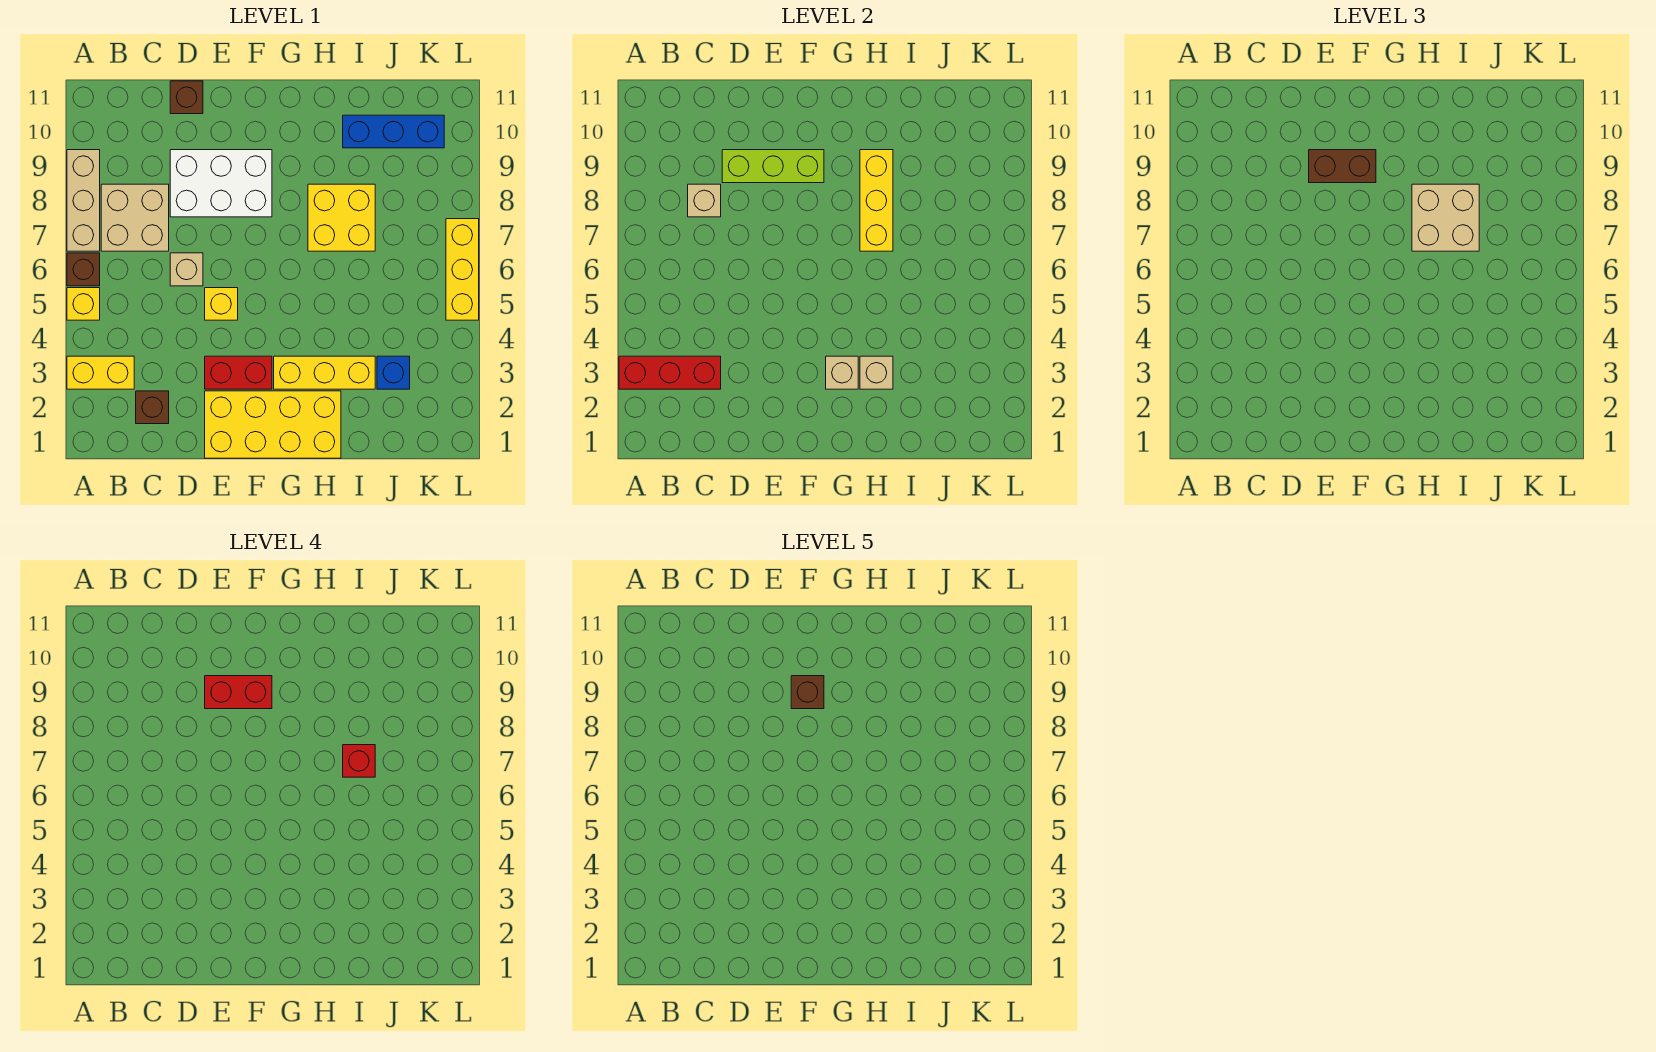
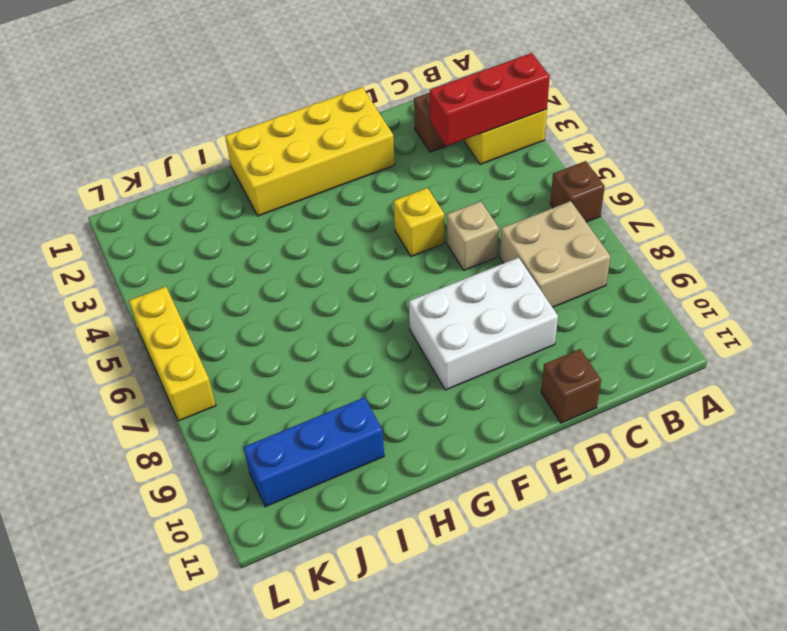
none -> yellow 1x1 brick [67,288,100,320]
none -> tan 1x3 brick [67,150,100,251]
none -> red 1x2 brick [205,356,272,389]

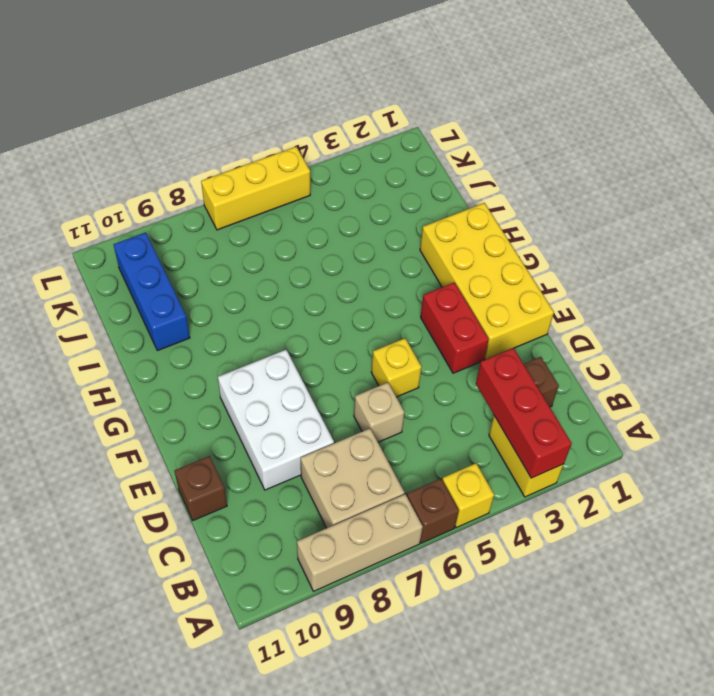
none -> yellow 1x3 brick [274,356,375,389]
none -> yellow 2x2 brick [308,184,375,251]
none -> blue 1x1 brick [377,356,410,389]

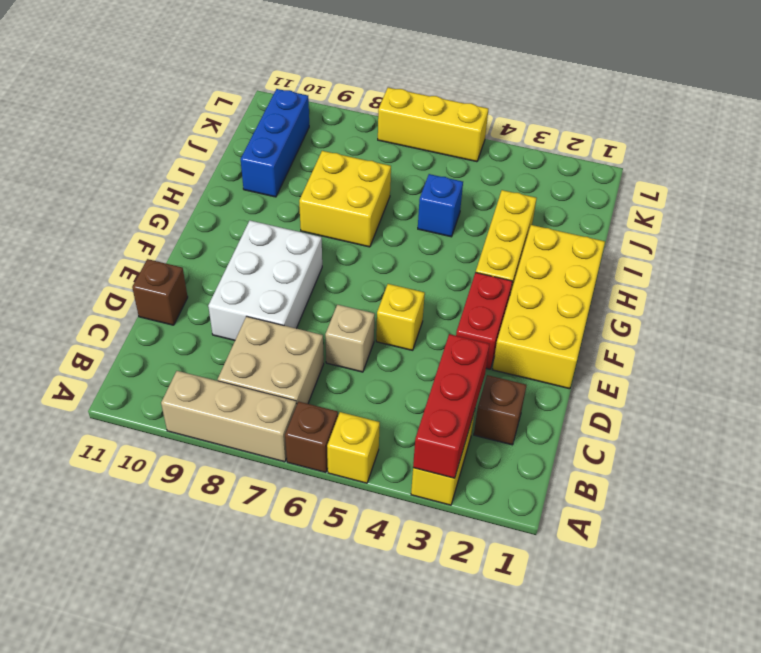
blue 1x1 brick [418,174,463,237] -> blue 1x1 brick moved to [377,356,410,389]
none -> tan 1x1 brick [688,184,721,217]
none -> lime 1x3 brick [722,150,824,183]
none -> tan 1x1 brick [826,356,858,389]

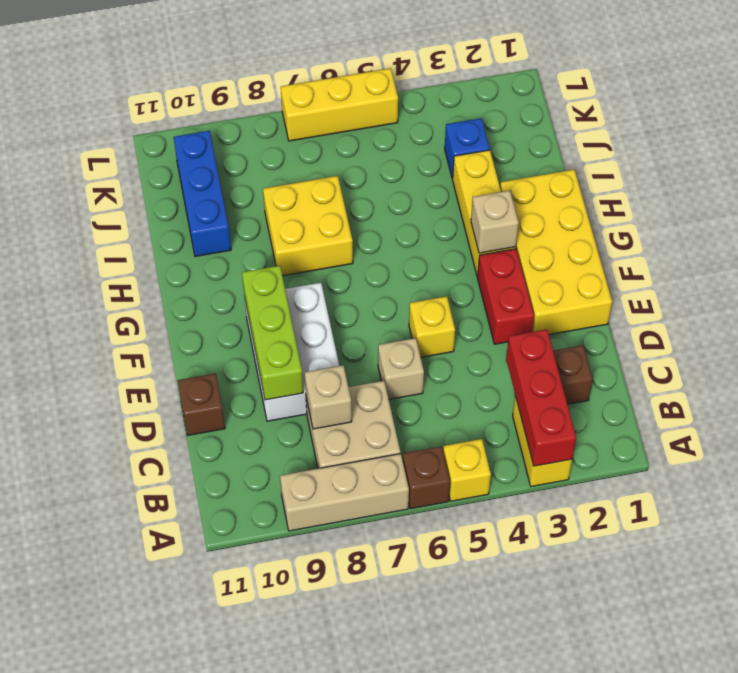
none -> tan 1x1 brick [860,356,893,389]
none -> yellow 1x3 brick [860,150,893,251]
none -> brown 1x2 brick [1309,150,1376,183]

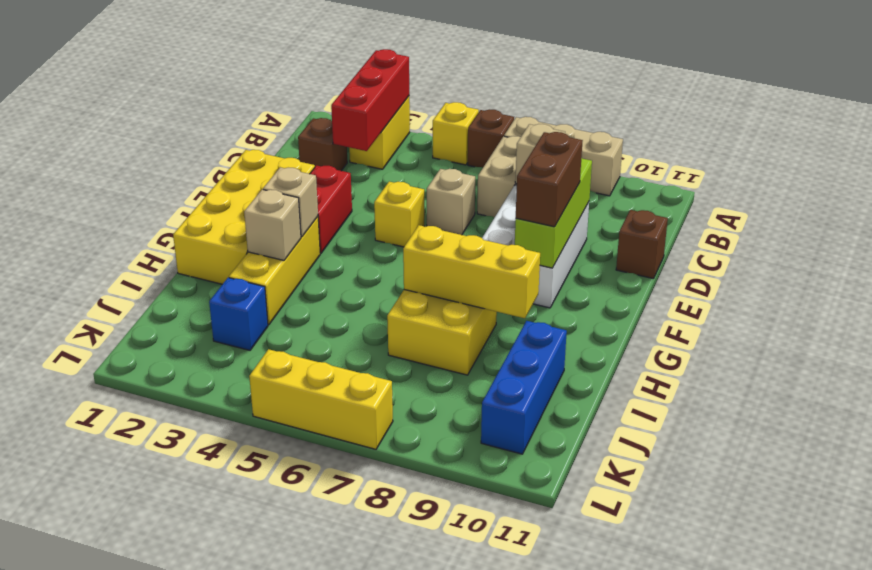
none -> tan 2x2 brick [1412,184,1479,251]
none -> red 1x2 brick [205,676,272,709]
none -> red 1x1 brick [343,745,375,777]

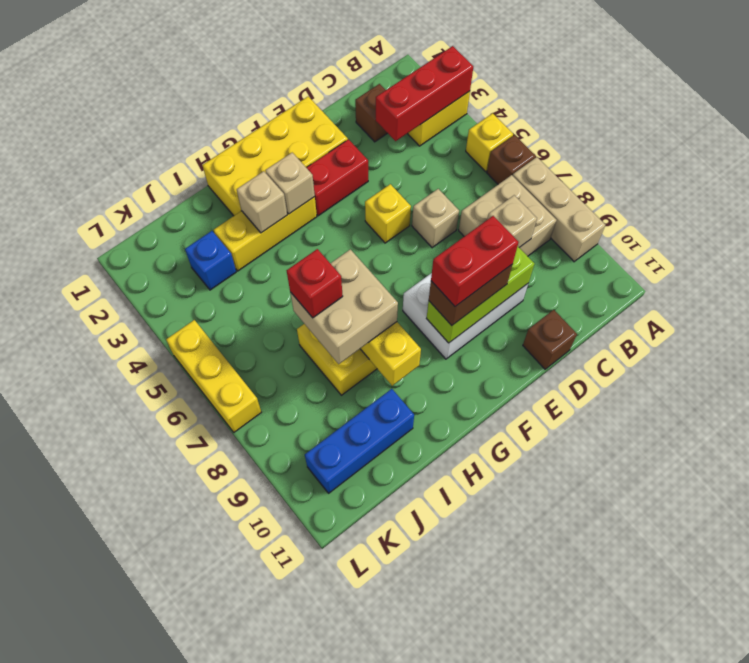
none -> brown 1x1 brick [791,676,824,709]

